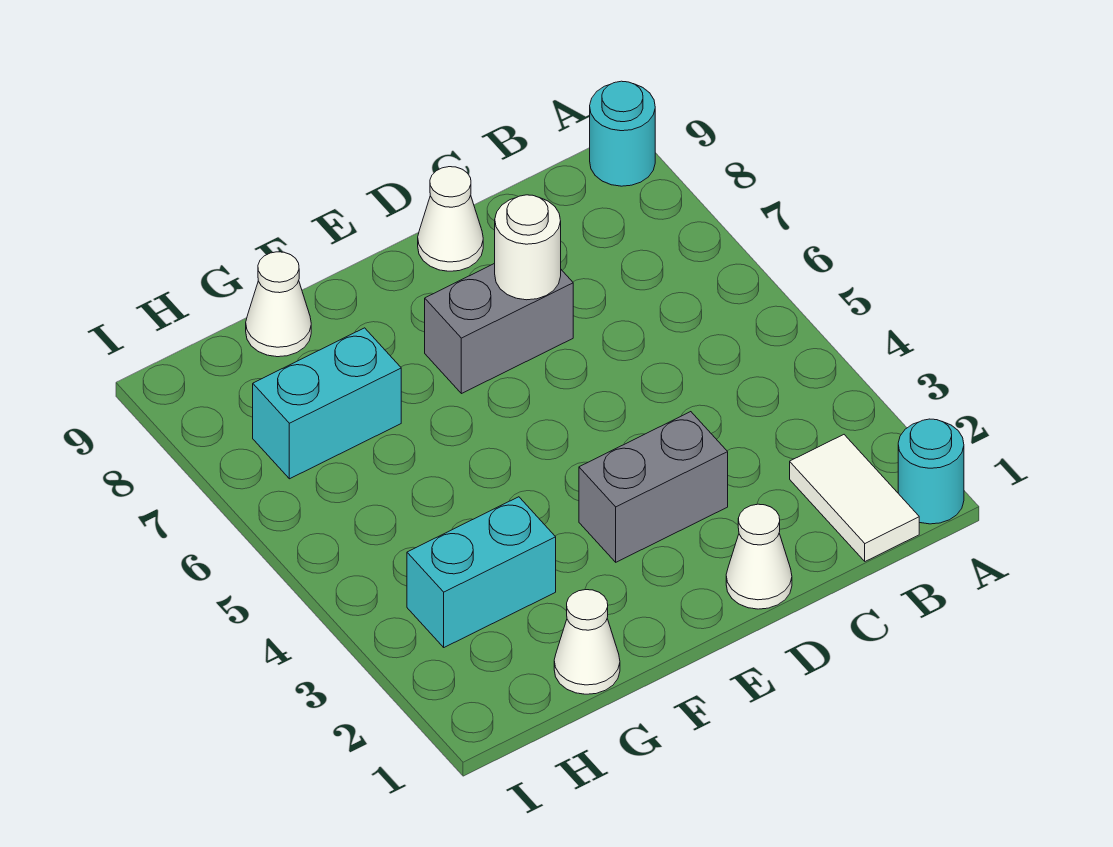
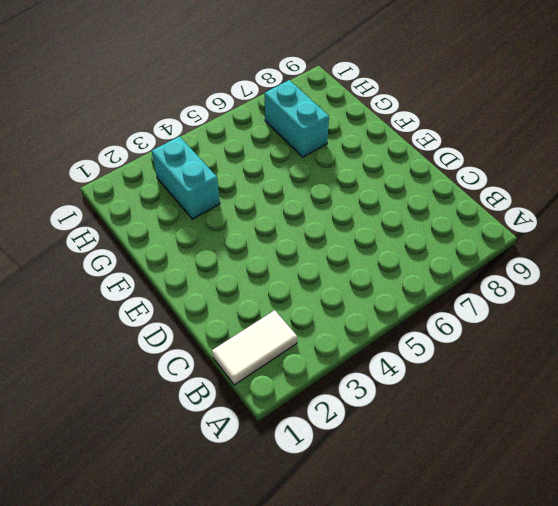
none -> cyan 1x1 round brick [898,419,964,524]
none -> cyan 1x1 round brick [590,81,655,186]
none -> white 1x1 cone [726,504,792,609]

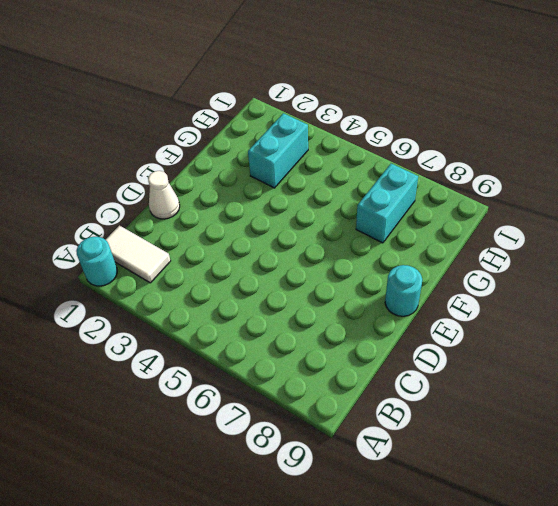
cyan 1x1 round brick [385,265,422,316] -> cyan 1x1 round brick moved to [590,81,655,186]
none -> grey 1x2 brick [579,412,728,562]
none -> grey 1x2 brick [425,263,573,394]
none -> white 1x1 cone [418,167,483,271]

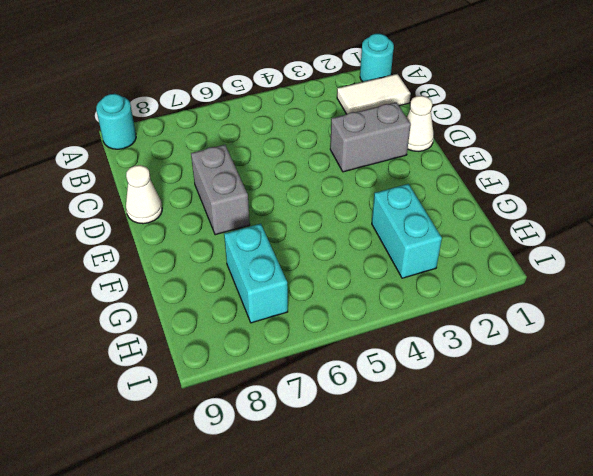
grey 1x2 brick [330,102,411,172] -> grey 1x2 brick turned to [579,412,728,562]
none -> white 1x1 cone [554,590,620,694]
none -> white 1x1 cone [246,252,311,357]
none -> white 1x1 round brick [495,195,561,300]

